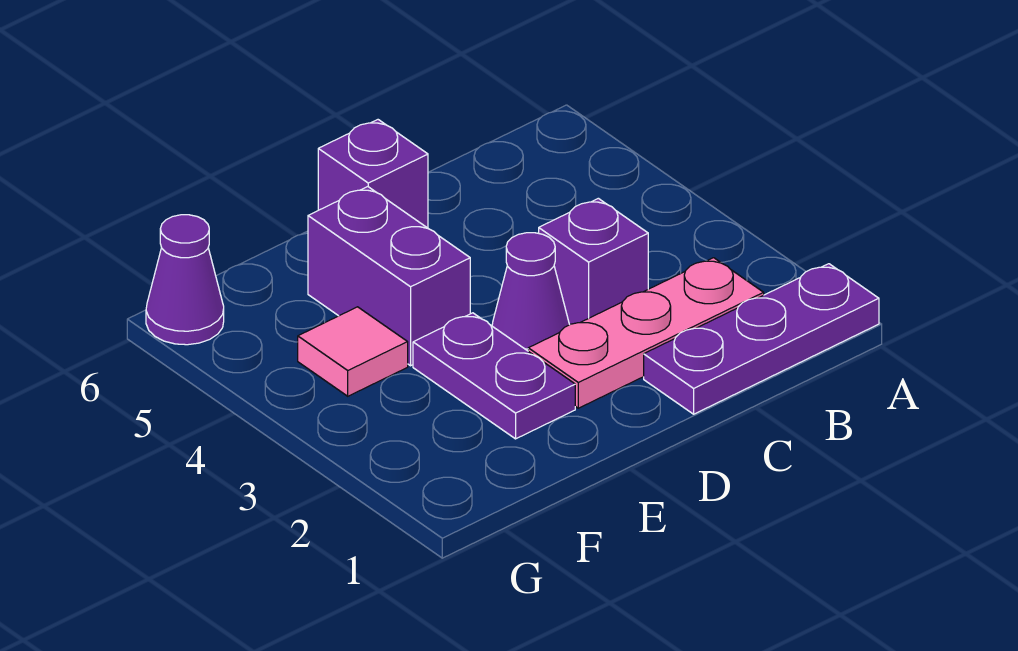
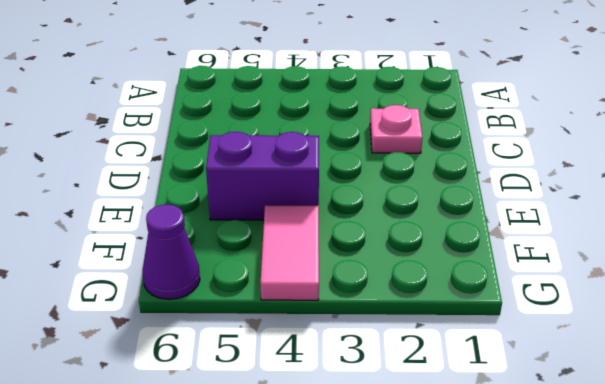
pink 1x1 plate [370,105,422,153] -> pink 1x3 plate [528,258,764,408]
pink 1x2 tile [260,205,319,300] -> pink 1x1 tile [298,307,408,396]
none -> purple 1x3 plate [644,264,879,414]
none -> purple 1x1 brick [539,198,648,325]

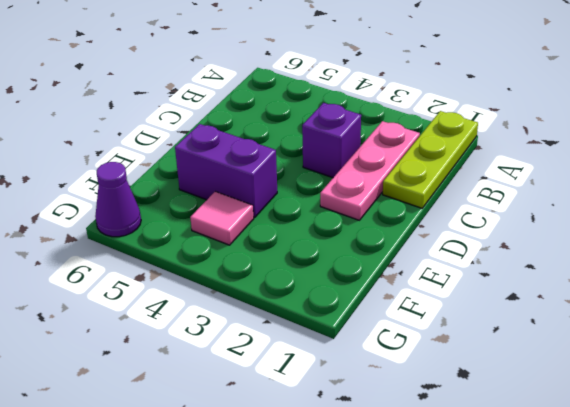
lime 1x3 plate [383,111,478,208] -> purple 1x3 plate [644,264,879,414]
none -> purple 1x1 cone [492,233,569,351]
none -> purple 1x1 brick [318,120,428,228]

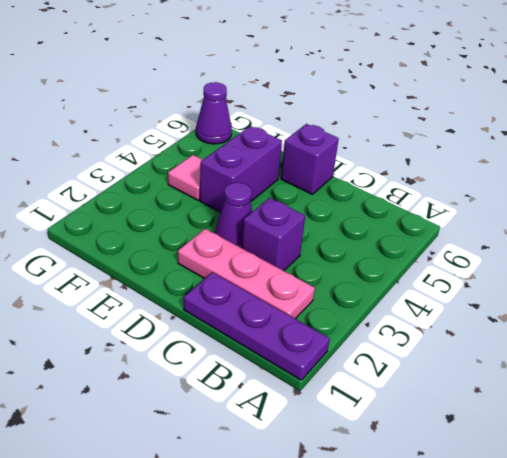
none -> purple 1x2 plate [413,313,575,439]

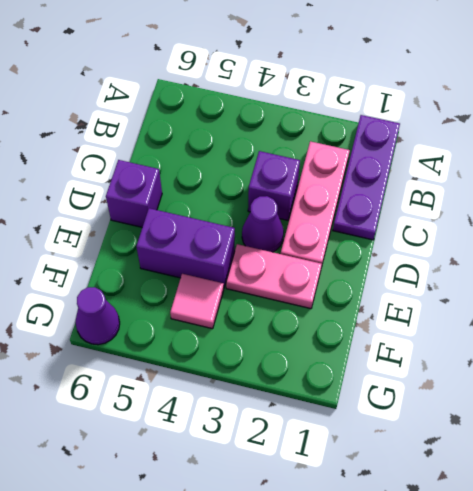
pink 1x2 plate [226,244,322,309] -> purple 1x2 plate [413,313,575,439]

